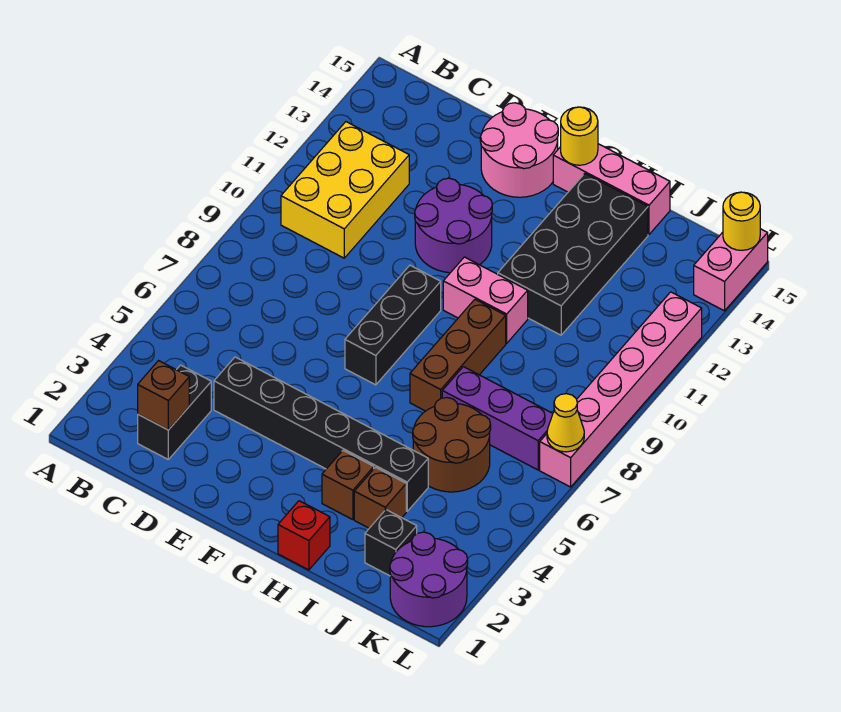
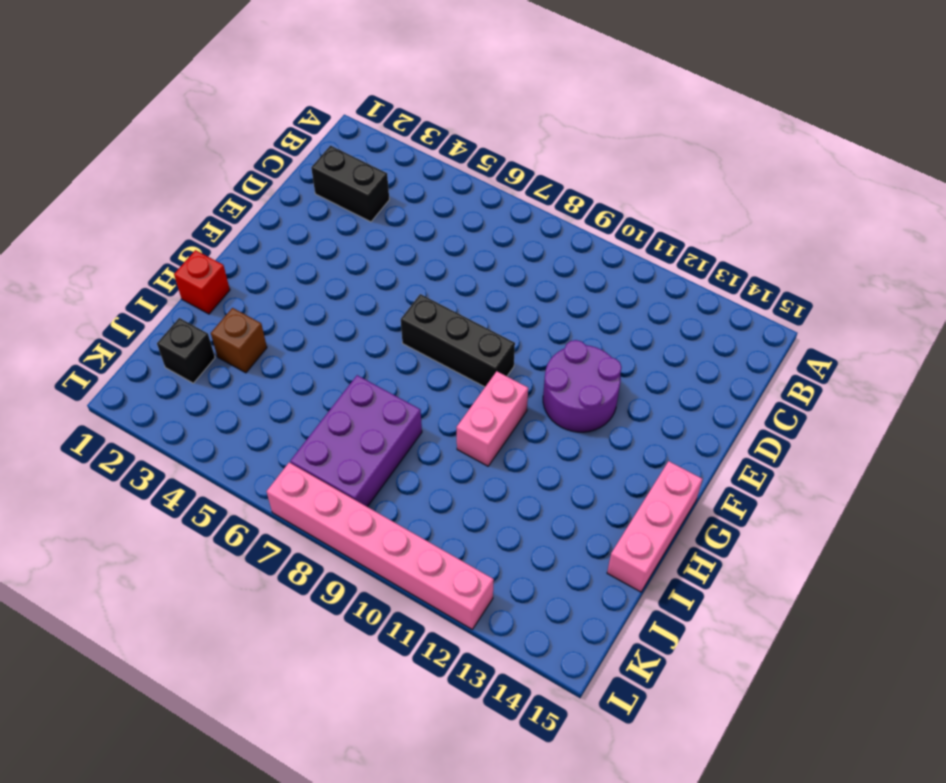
purple 2x3 brick [290,375,422,507] -> purple 1x3 brick [442,367,553,470]
none -> yellow 2x3 brick [281,122,409,258]
none -> black 1x6 brick [214,357,428,511]
none -> pink 2x2 round brick [480,103,558,197]

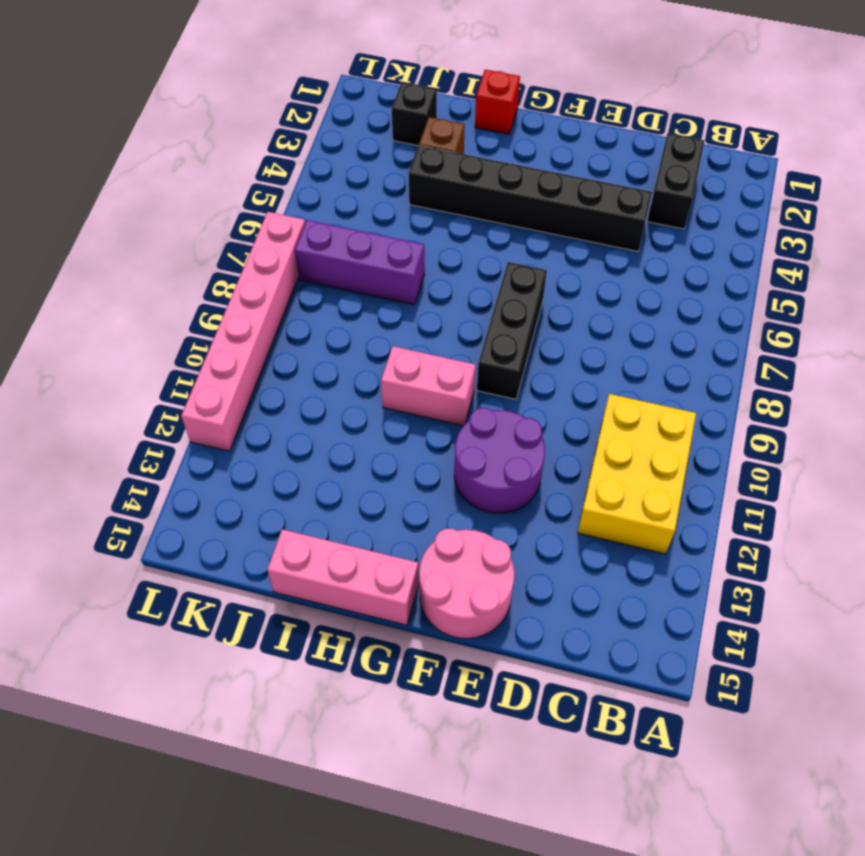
none -> brown 1x1 brick [322,450,374,520]
none -> brown 1x3 brick [410,300,506,411]
none -> black 2x4 brick [498,174,648,335]

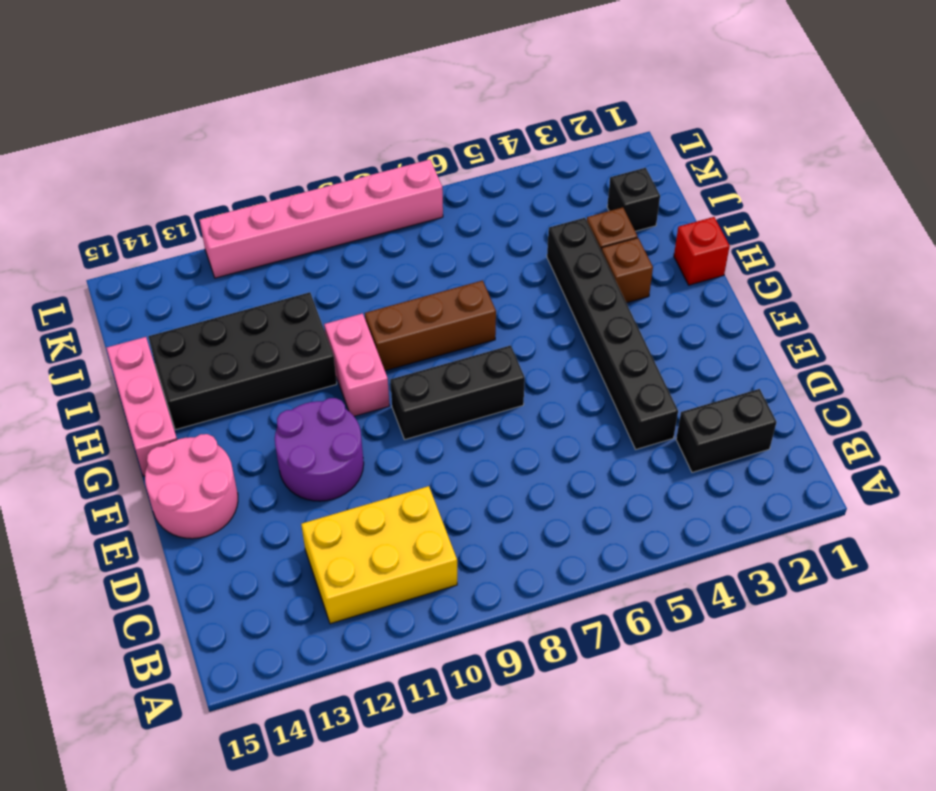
none -> brown 2x2 round brick [413,398,491,492]
none -> purple 1x3 brick [442,367,553,470]
none -> purple 2x2 round brick [390,532,468,627]

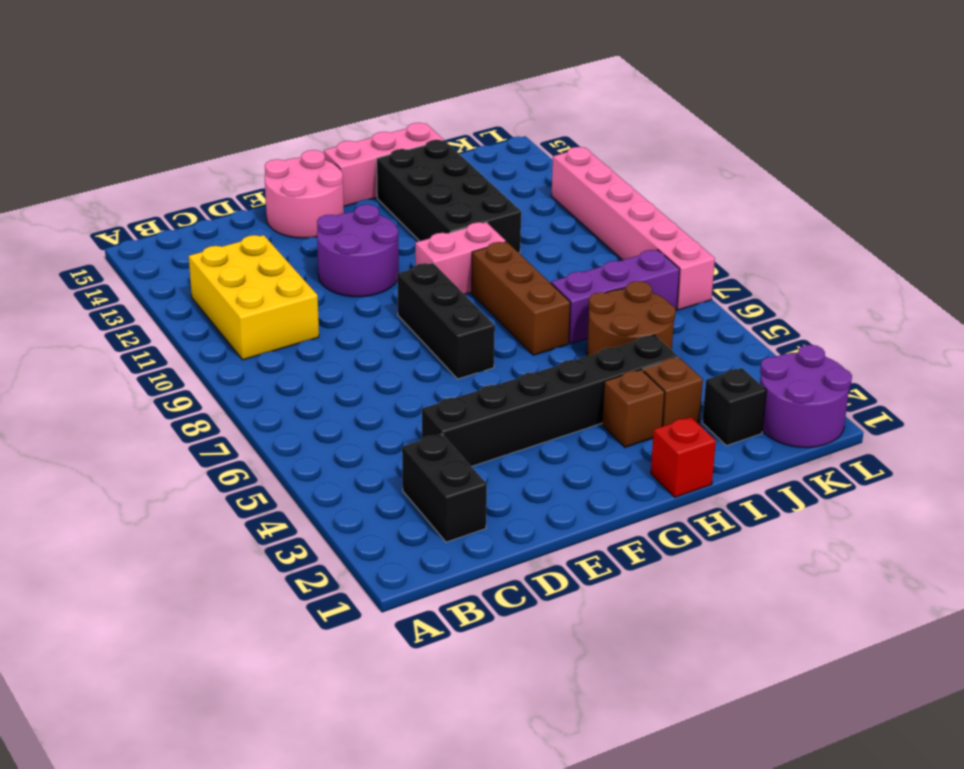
none -> pink 1x2 brick [694,229,768,311]
none -> brown 1x1 brick [138,361,189,430]
none -> yellow 1x1 round brick [561,107,598,165]

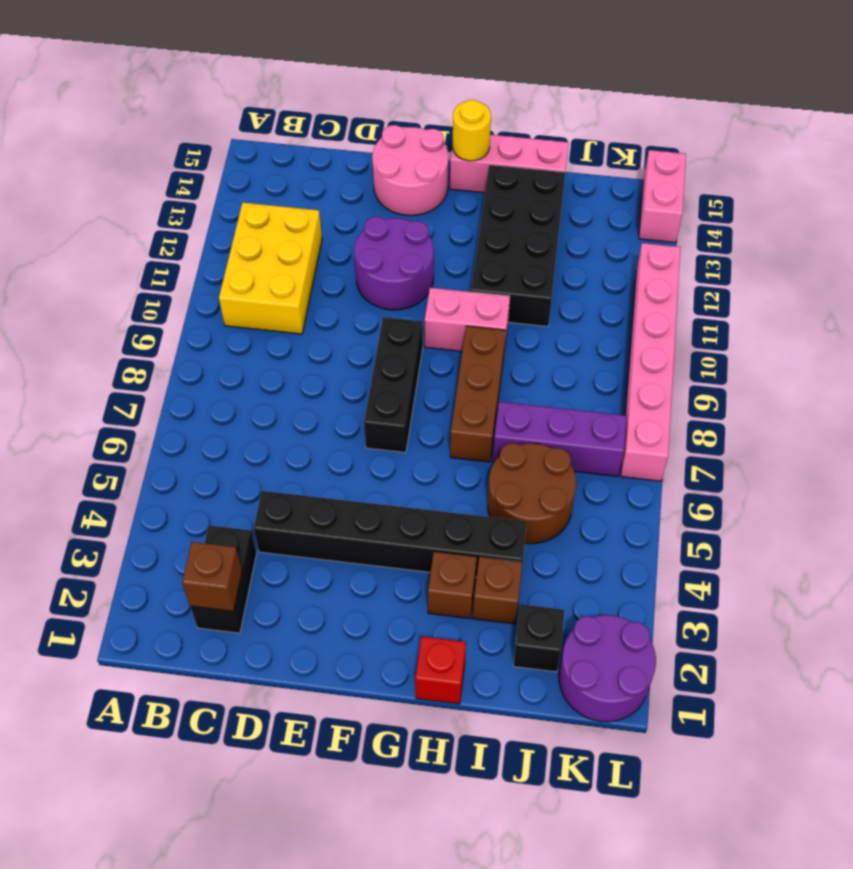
none -> yellow 1x1 cone [547,394,584,452]
none -> yellow 1x1 round brick [723,192,760,250]

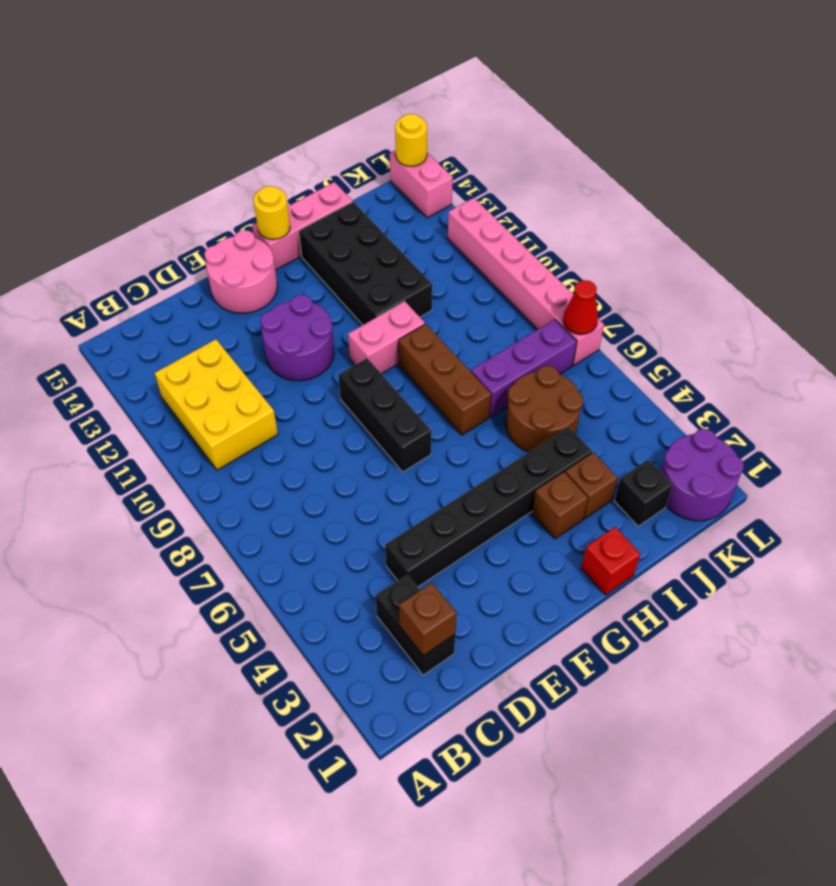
red 1x1 cone [563,280,598,335] -> yellow 1x1 cone [547,394,584,452]

